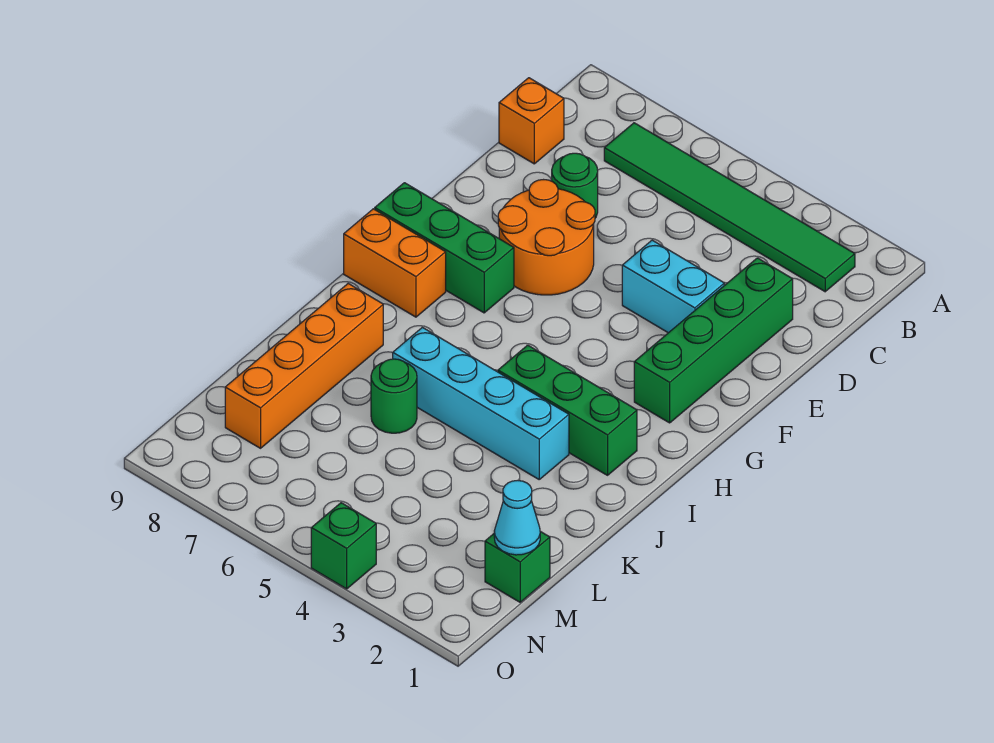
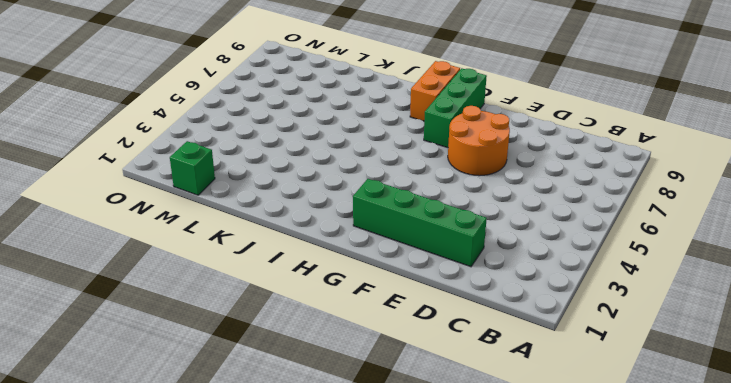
none -> green 1x6 tile [604,123,855,292]
none -> orange 1x1 brick [499,78,564,164]
none -> green 1x1 round brick [552,153,598,218]

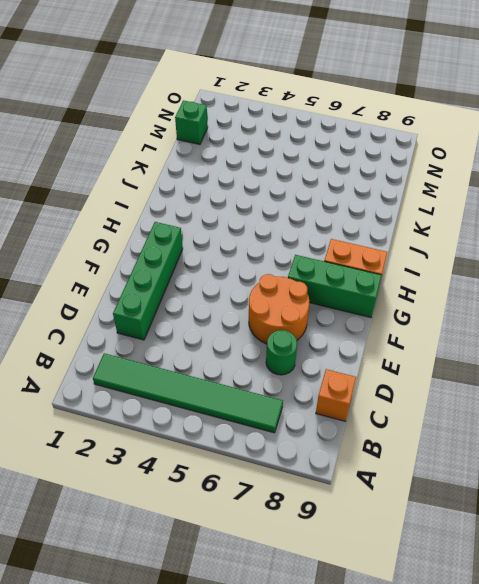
none -> cyan 1x2 brick [622,240,724,333]
none -> green 1x3 brick [498,345,637,475]
none -> cyan 1x4 brick [393,327,569,479]

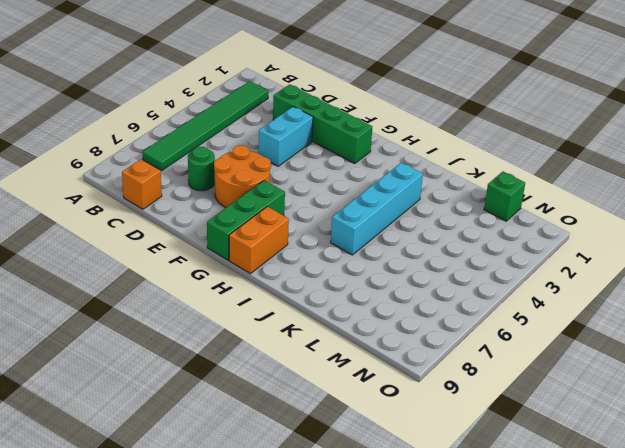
none -> green 1x3 brick [498,345,637,475]
none -> orange 1x4 brick [225,283,383,448]
none -> green 1x1 round brick [371,359,417,433]

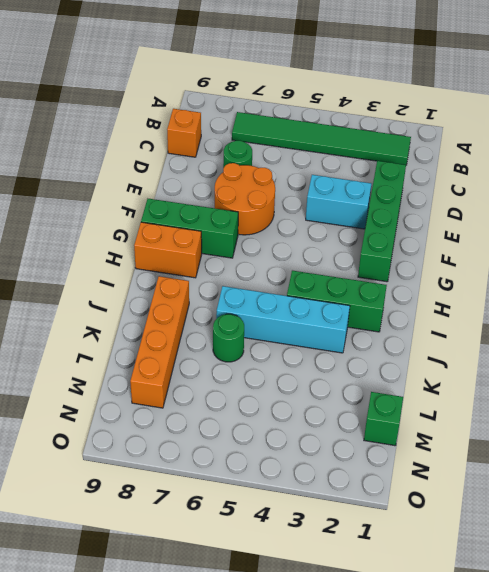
none -> green 1x1 brick [311,503,376,589]
none -> cyan 1x1 cone [494,480,540,555]

